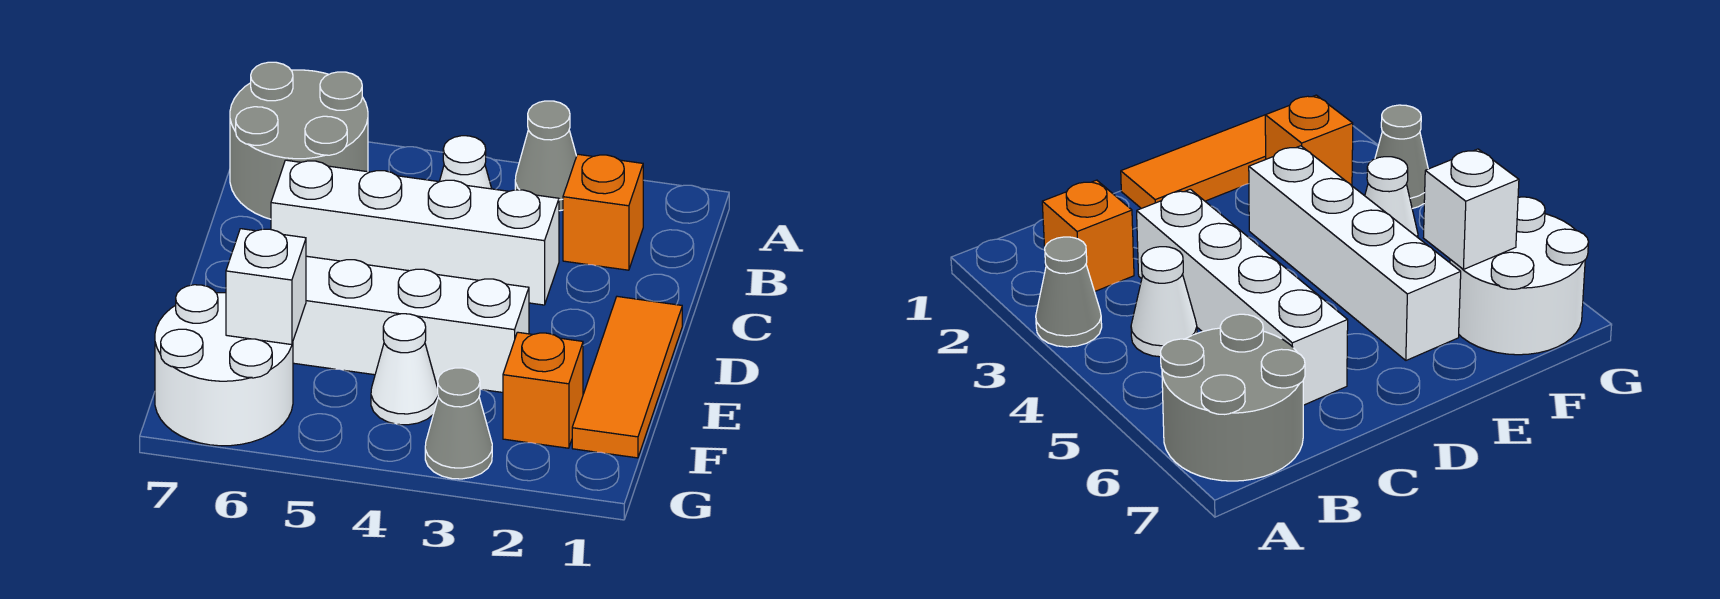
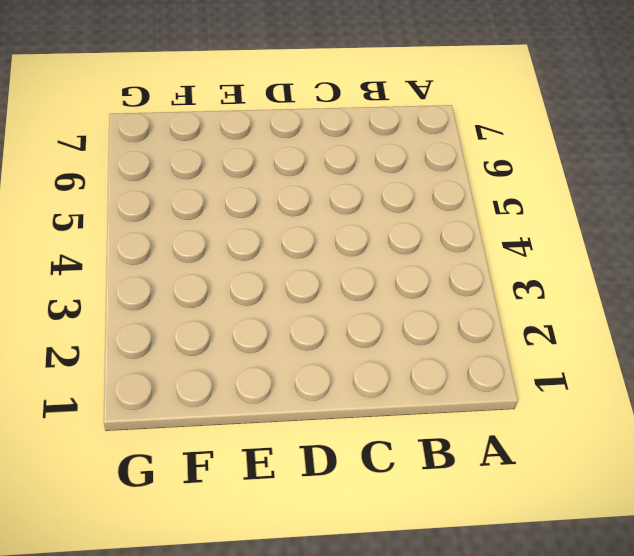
none -> grey 1x1 cone [515,101,577,211]
none -> grey 2x2 round brick [230,62,368,219]
none -> orange 1x1 brick [563,154,643,270]

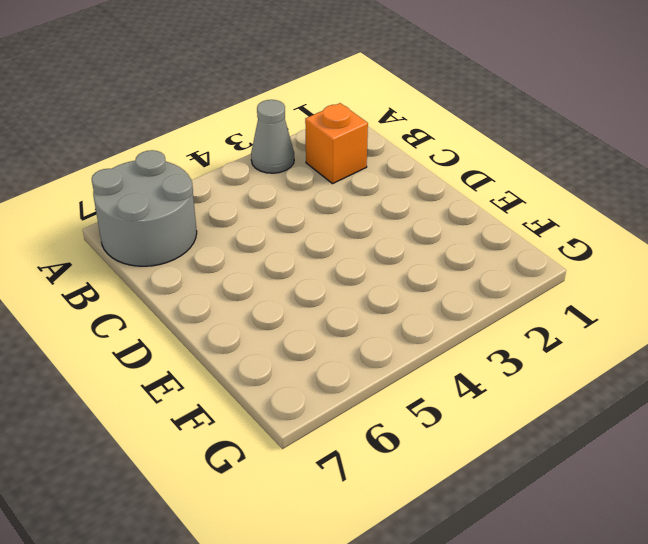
none -> white 1x1 cone [439,136,492,189]
none -> white 1x4 brick [271,160,559,305]
none -> orange 1x3 tile [572,296,682,458]

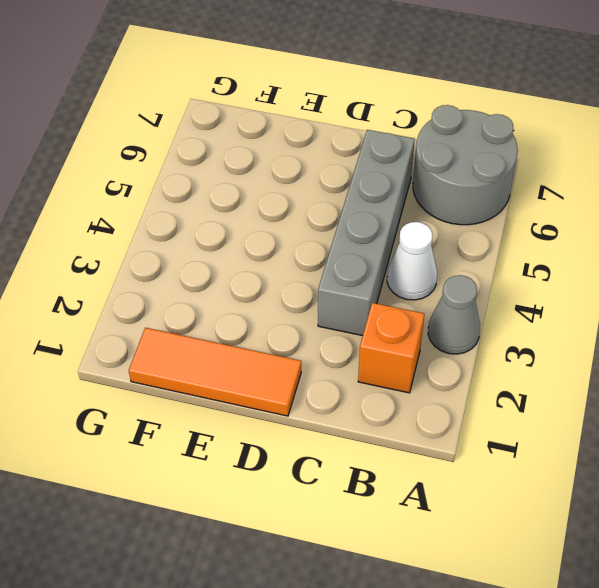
grey 1x4 brick [318,130,415,336] -> white 1x4 brick [271,160,559,305]
none -> white 1x4 brick [293,256,529,392]
none -> orange 1x1 brick [503,332,583,448]
none -> white 1x1 cone [371,314,438,425]

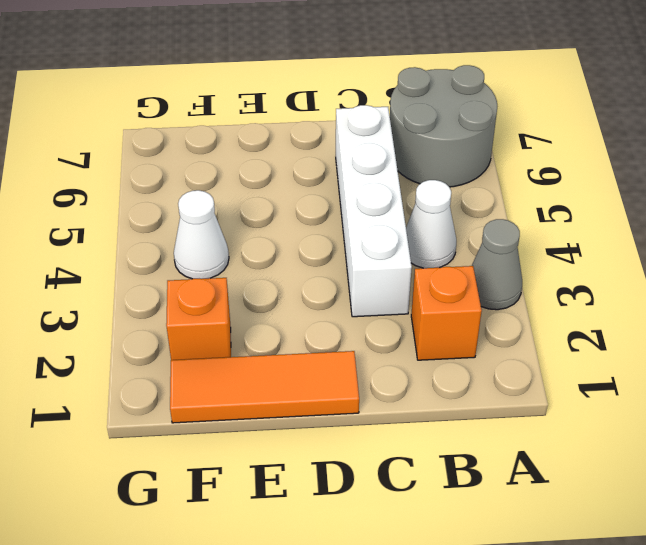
none -> white 1x4 brick [293,256,529,392]
none -> white 2x2 round brick [155,285,293,446]
none -> grey 1x1 cone [425,368,492,479]

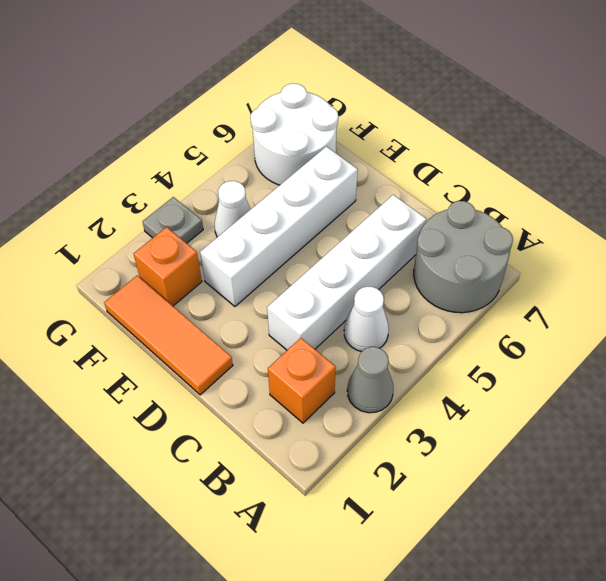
grey 1x1 plate [143,197,203,243] -> grey 1x1 cone [425,368,492,479]
none -> white 1x1 brick [226,229,306,345]

